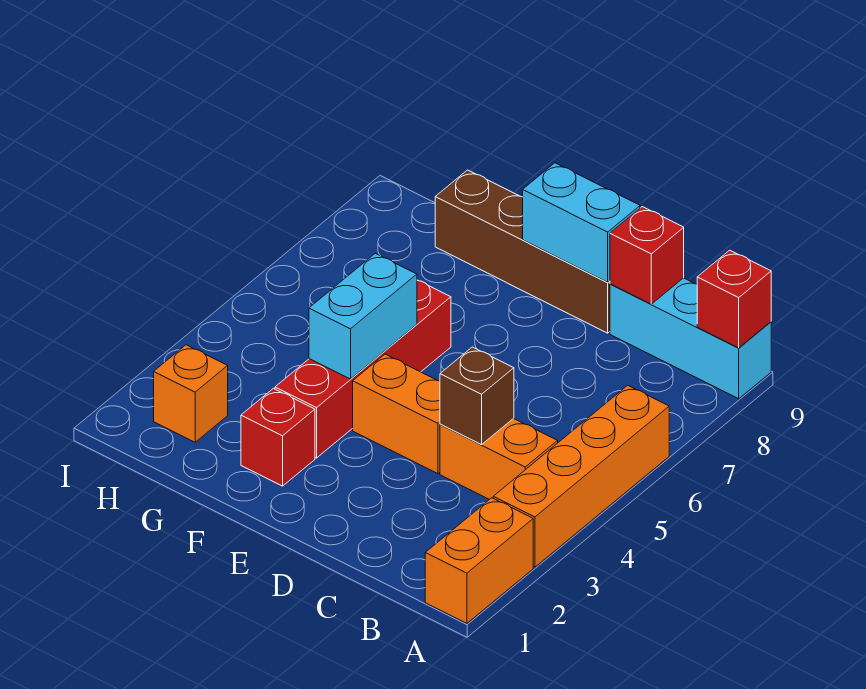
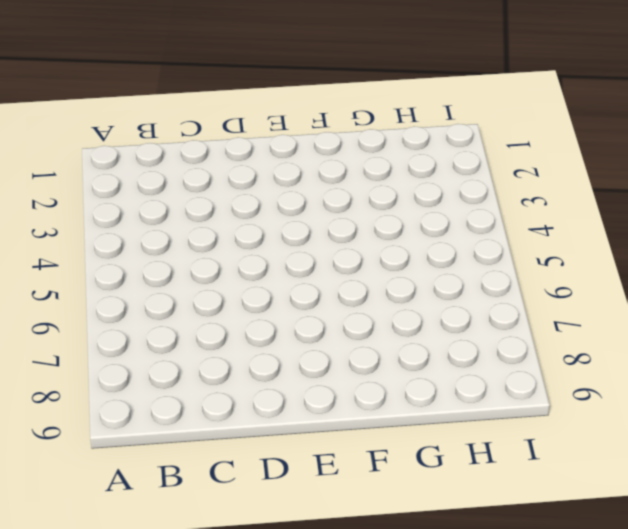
none -> orange 1x2 brick [425,498,533,623]
none -> orange 1x4 brick [493,385,669,567]
none -> cyan 1x3 brick [610,278,771,399]

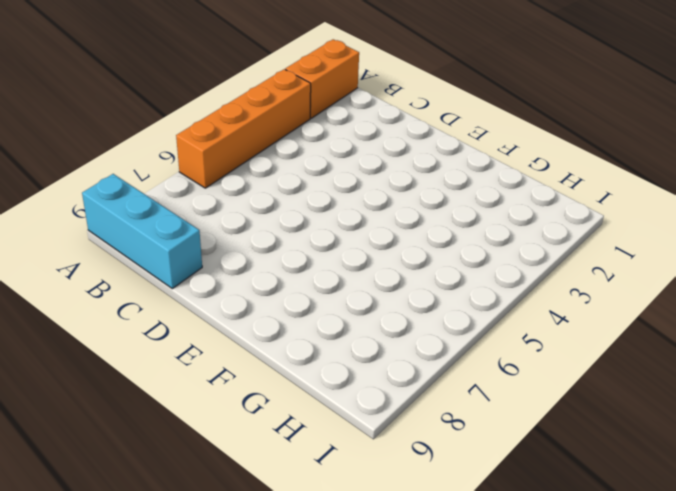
none -> orange 1x2 brick [440,418,558,499]
none -> orange 1x2 brick [353,354,440,474]
none -> brown 1x4 brick [435,170,610,333]

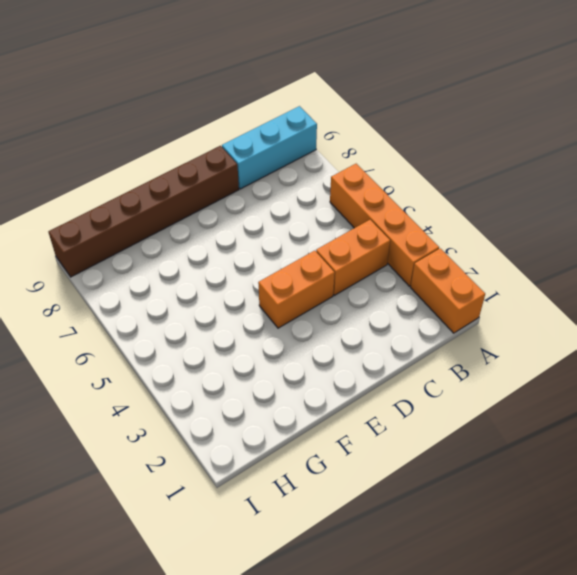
brown 1x6 brick [48,146,239,277] -> brown 1x4 brick [435,170,610,333]
none -> red 1x1 brick [241,389,315,486]
none -> red 1x4 brick [275,280,451,458]
none -> orange 1x1 brick [154,345,228,442]

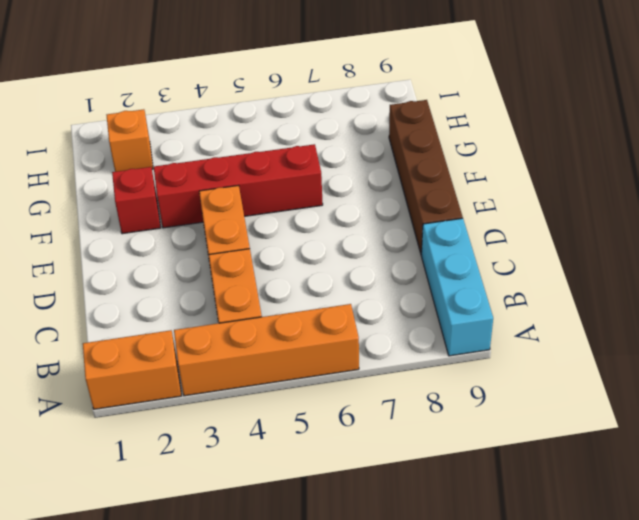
none -> red 1x1 brick [697,250,771,348]
none -> brown 1x1 brick [440,347,514,445]
none -> red 1x1 brick [610,207,684,304]

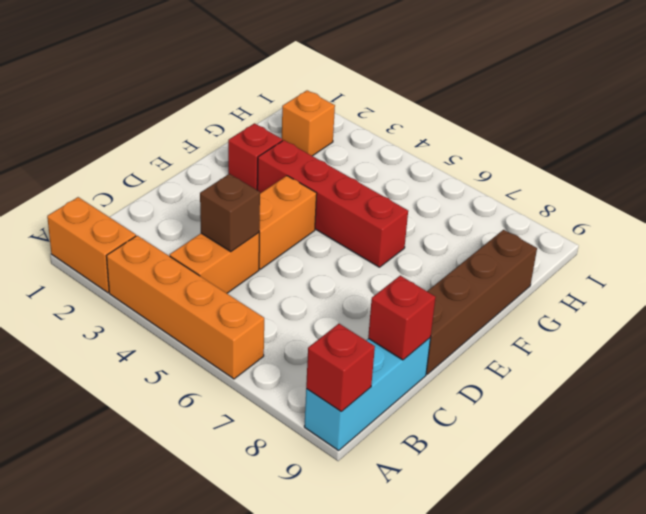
none -> cyan 1x2 brick [523,163,640,282]
none -> cyan 1x2 brick [309,253,417,379]

